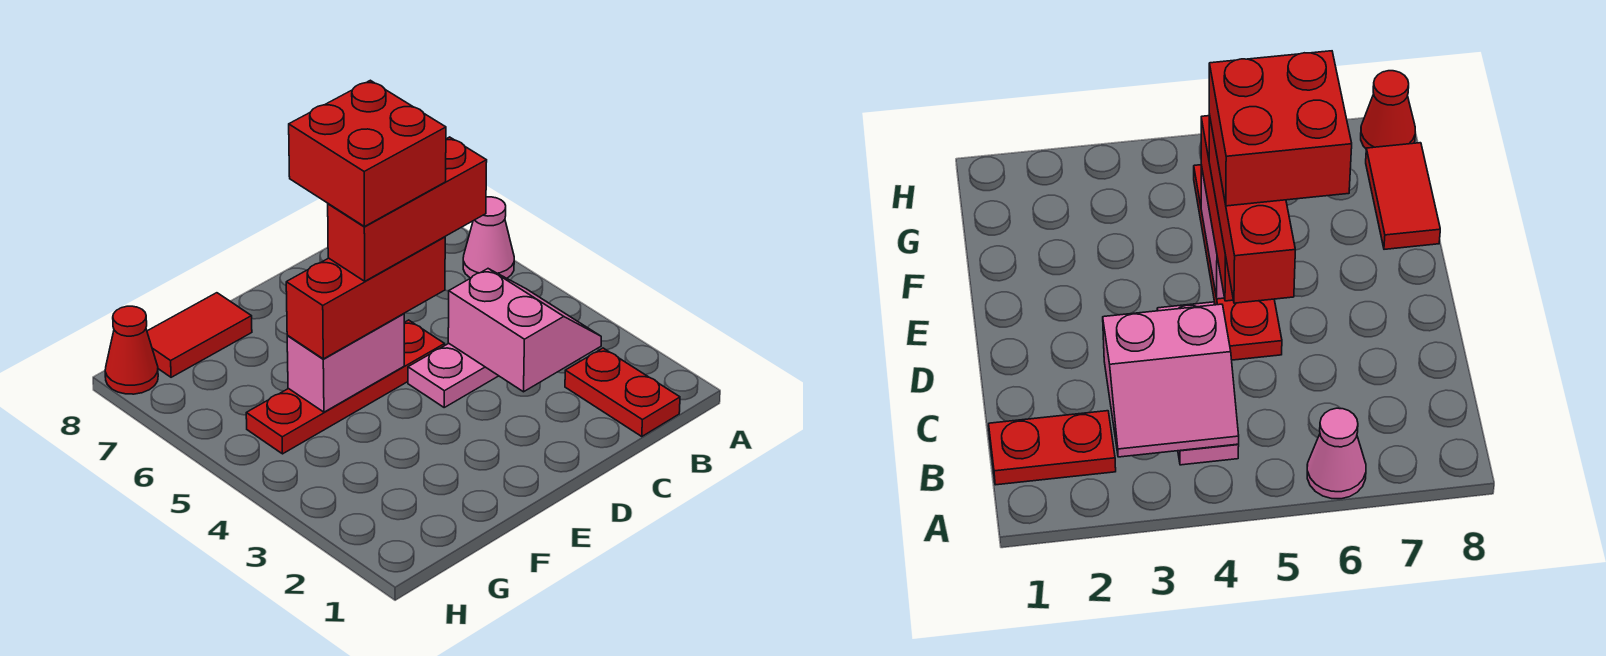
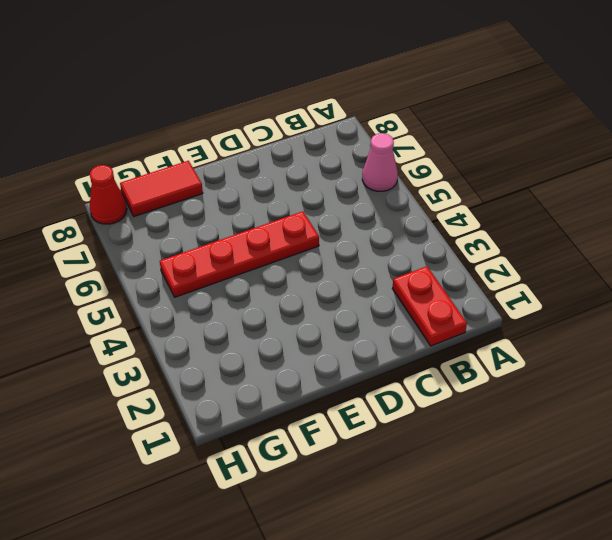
none -> pink 1x3 plate [408,343,498,407]
none -> pink 2x2 slope [448,269,601,392]

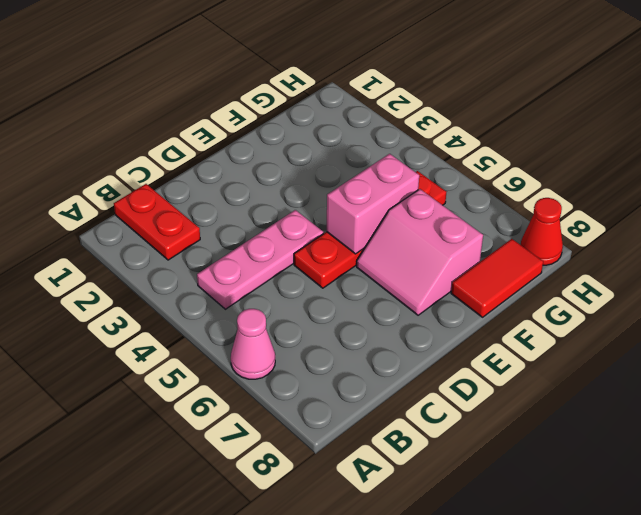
pink 2x2 slope [357,189,483,315] -> pink 2x2 slope moved to [448,269,601,392]
none -> red 1x3 brick [286,237,445,359]
none -> red 1x3 brick [328,137,487,281]

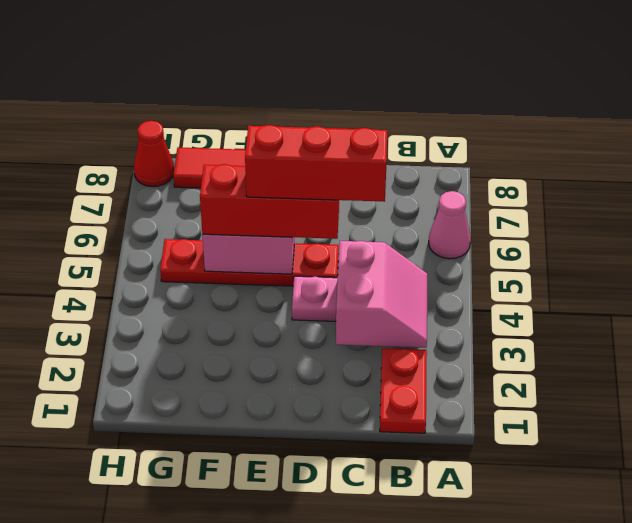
none -> red 2x2 brick [289,80,446,227]

